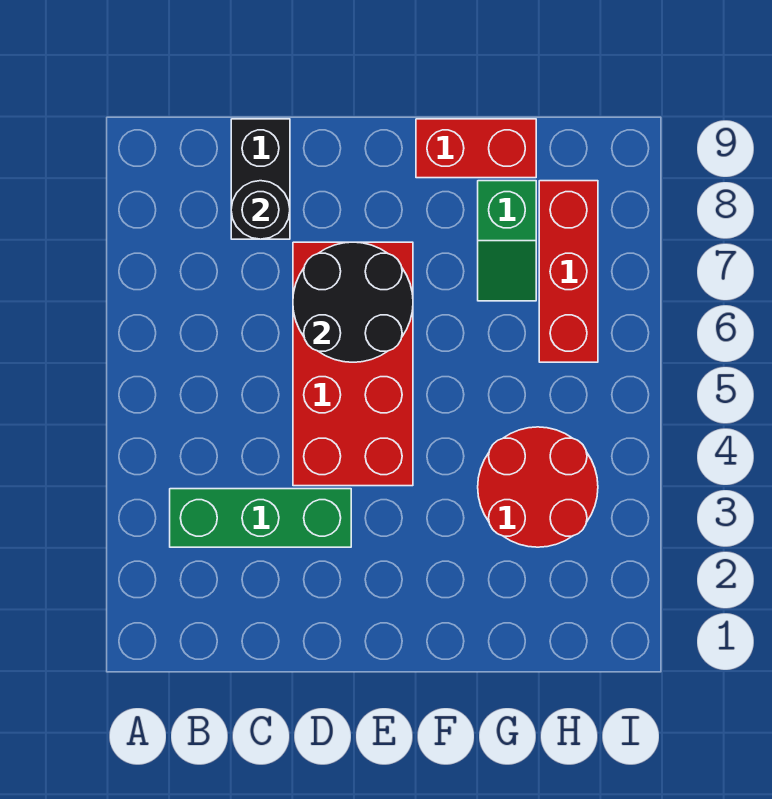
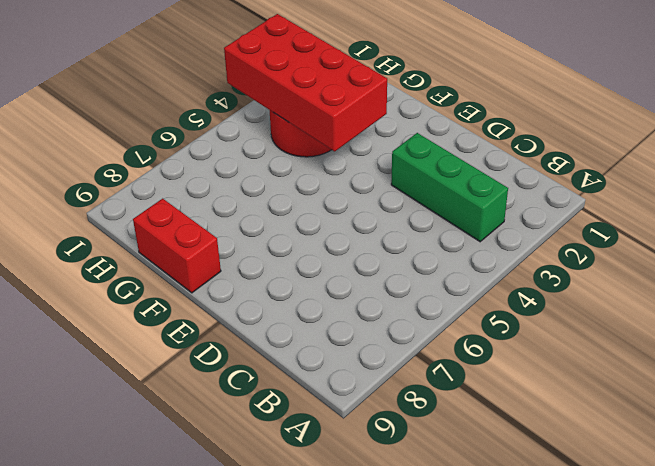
red 2x4 brick [224,14,387,151] -> red 2x4 brick turned to [293,242,413,486]
none -> black 1x2 brick [231,119,290,239]
none -> green 1x2 slope [478,181,536,301]

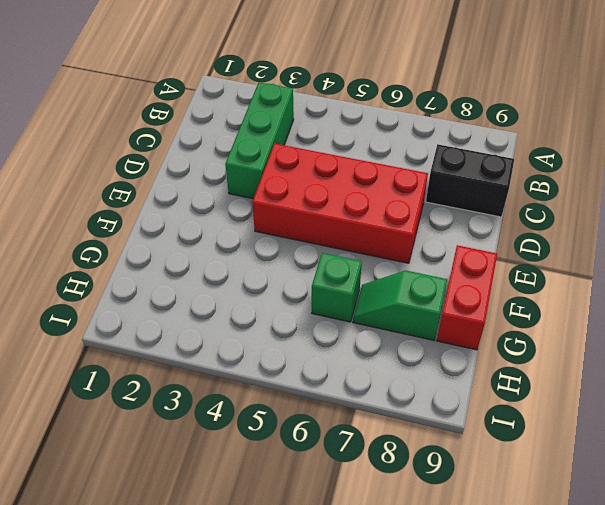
green 1x1 brick [312,253,362,322] -> none
none -> red 2x2 round brick [478,427,598,547]
none -> red 1x3 brick [539,181,598,362]

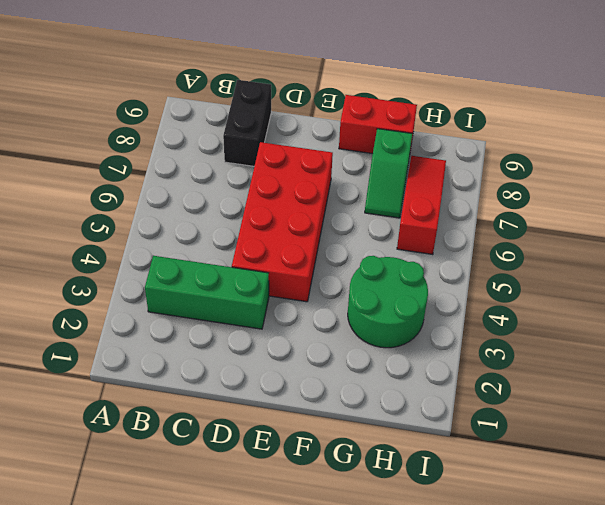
green 2x2 round brick [348,256,428,348] -> red 2x2 round brick [478,427,598,547]
red 1x3 slope [397,156,446,254] -> red 1x3 brick [539,181,598,362]
none -> black 1x1 round brick [231,181,290,239]
none -> black 2x2 round brick [293,242,413,362]

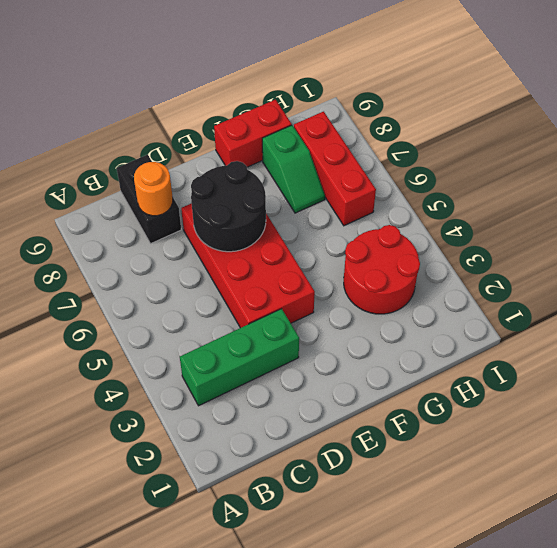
orange 1x1 round brick [134,162,173,216] -> black 1x1 round brick [231,181,290,239]

